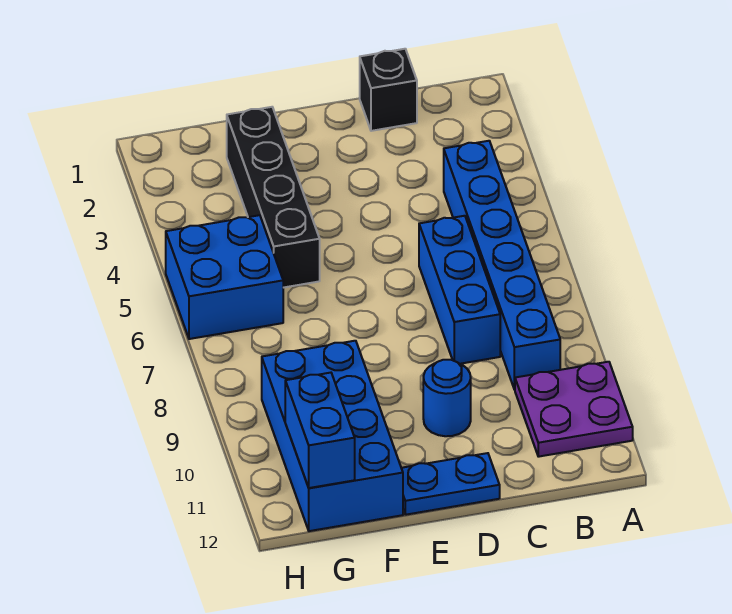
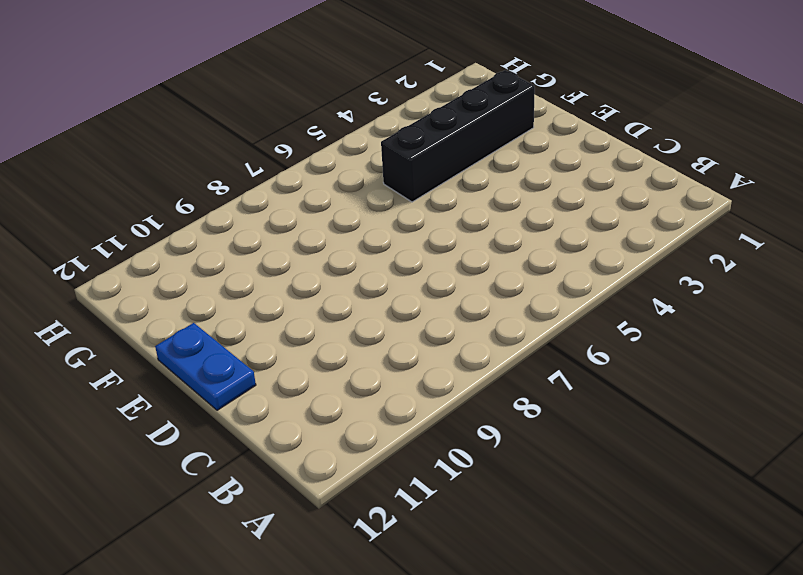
none -> purple 2x2 plate [515,362,633,457]
none -> blue 1x6 brick [444,141,560,390]

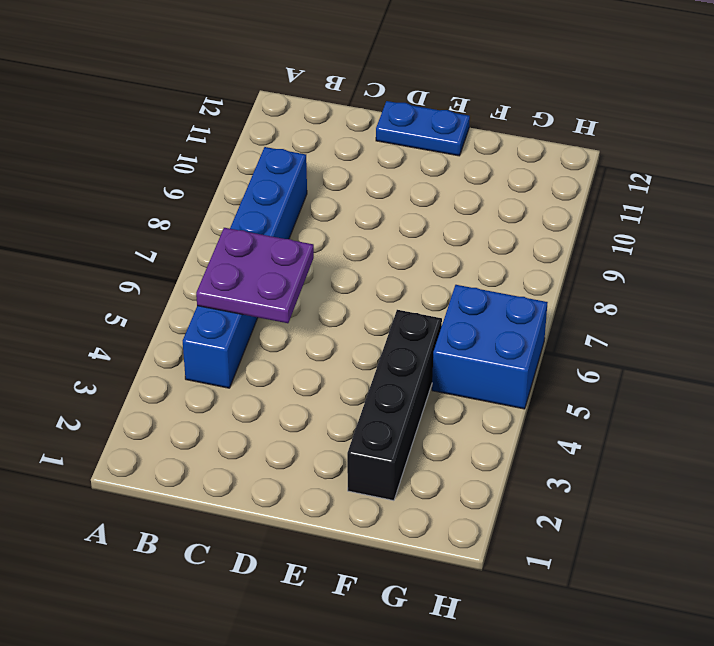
purple 2x2 plate [196,228,314,323] -> purple 2x2 plate moved to [515,362,633,457]
none -> black 1x1 brick [360,49,417,131]
none -> blue 1x3 brick [419,216,500,364]

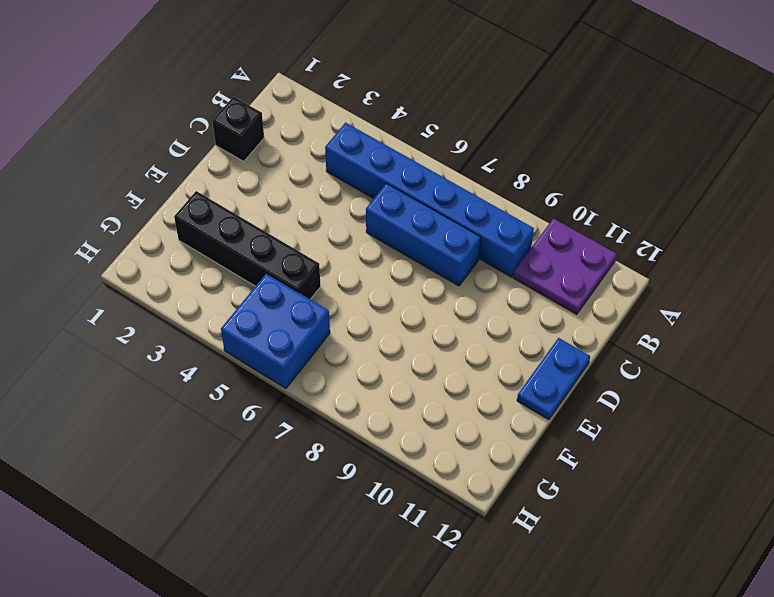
none -> blue 1x1 round brick [423,360,471,436]
none -> blue 2x4 brick [262,341,403,531]

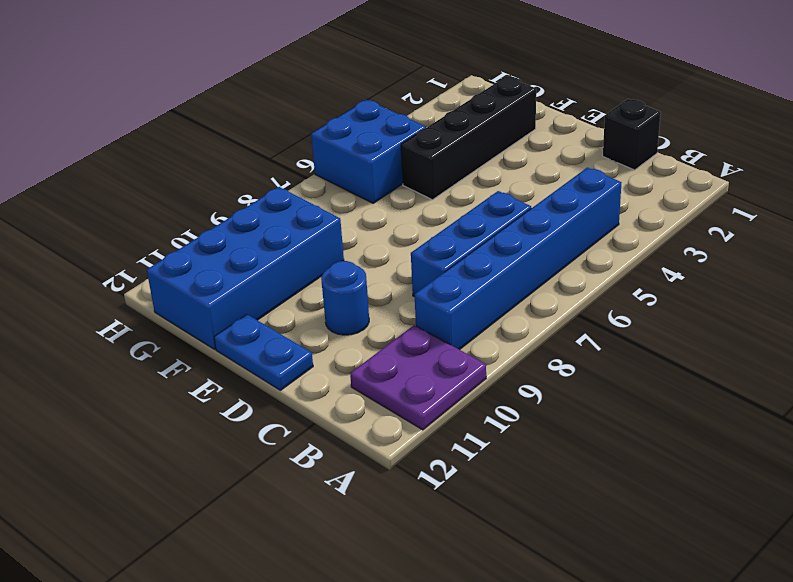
none -> blue 1x2 brick [285,373,355,488]

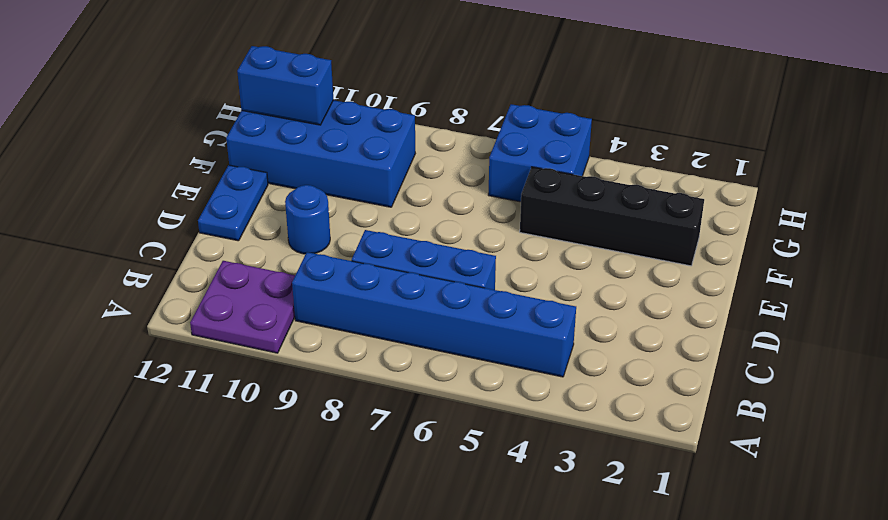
none -> black 1x1 brick [360,49,417,131]

